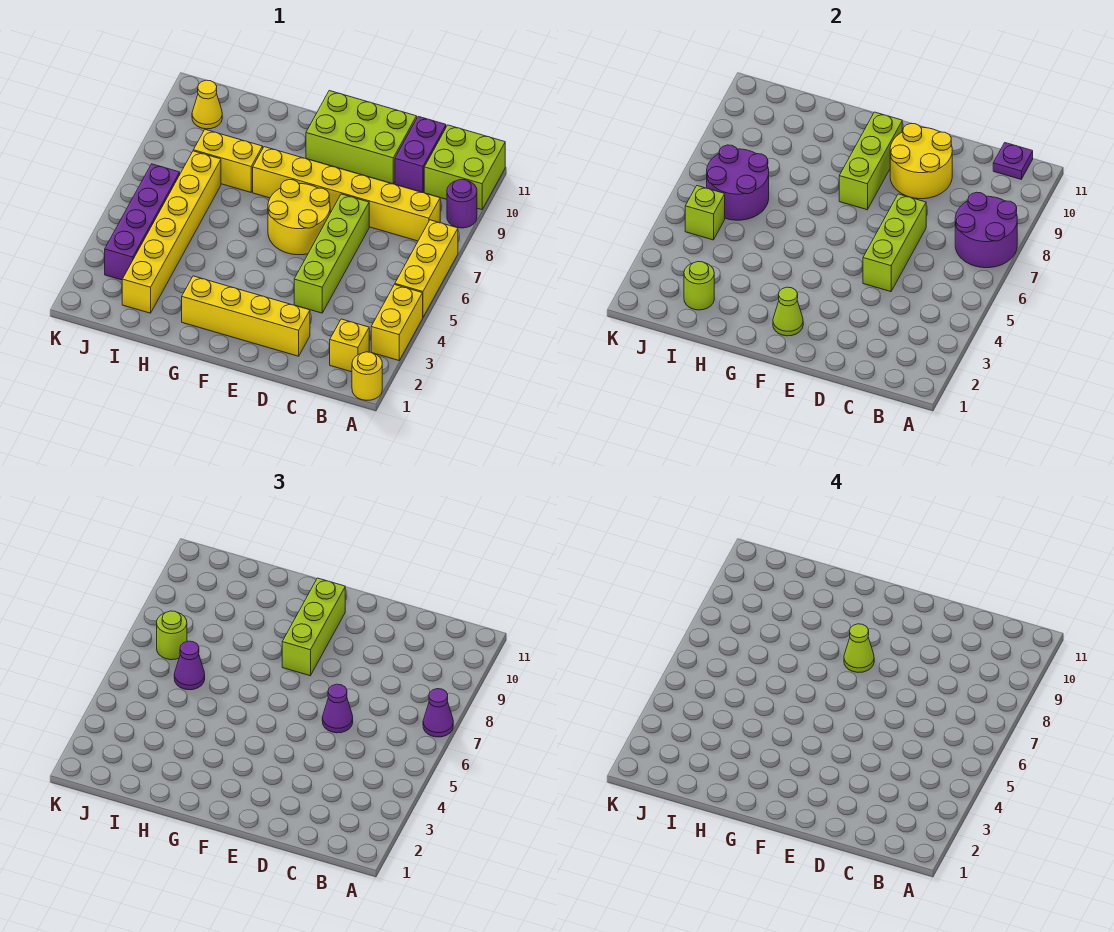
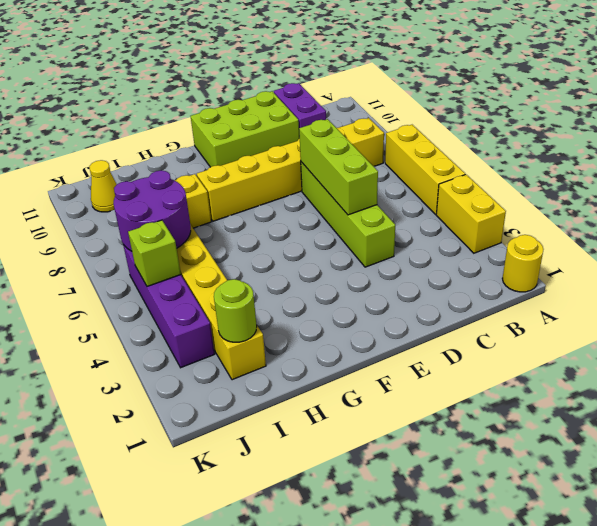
none -> purple 1x1 round brick [447,180,477,228]
none -> lime 2x2 brick [424,125,505,210]
none -> yellow 1x1 brick [330,319,369,372]
none -> yellow 1x4 brick [182,276,310,356]

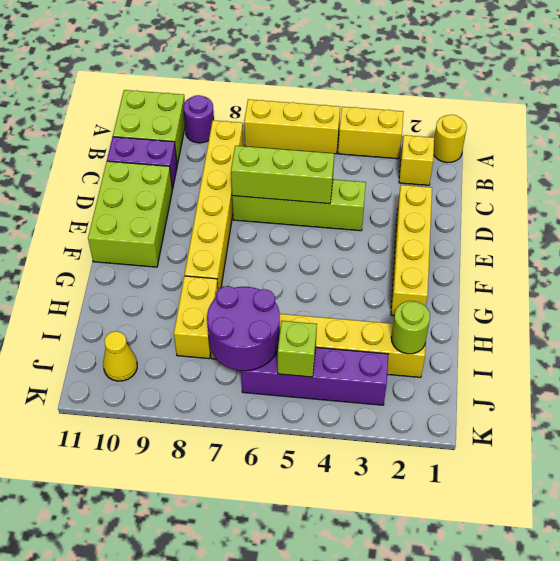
none -> yellow 2x2 round brick [268,180,330,255]
none -> purple 2x2 round brick [955,192,1017,268]
none -> purple 1x1 plate [993,143,1033,179]
none -> yellow 2x2 round brick [890,123,952,199]

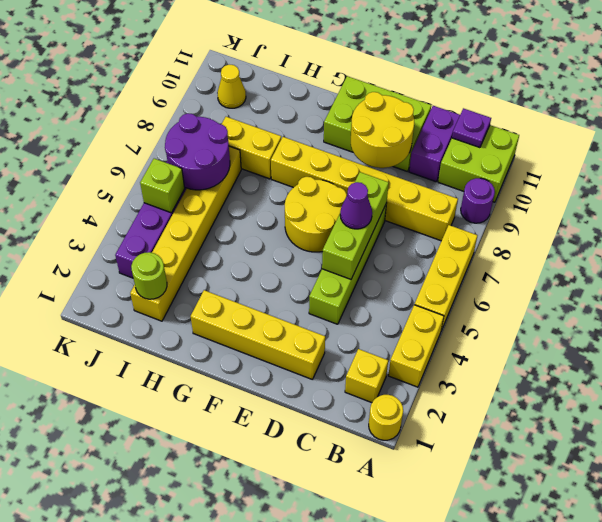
none -> purple 2x2 round brick [955,192,1017,268]
none -> lime 1x1 cone [773,287,803,336]
none -> lime 1x3 brick [839,112,902,210]
none -> purple 1x1 cone [423,689,453,737]

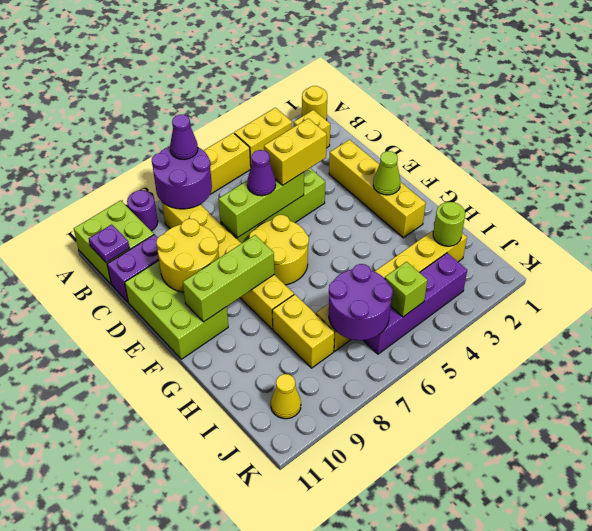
yellow 1x2 brick [264,118,327,185] -> none
none -> lime 1x3 brick [282,578,345,676]
none -> purple 1x1 cone [174,641,205,690]
none -> lime 1x1 round brick [157,611,187,660]
none -> lime 1x1 cone [844,624,874,672]

